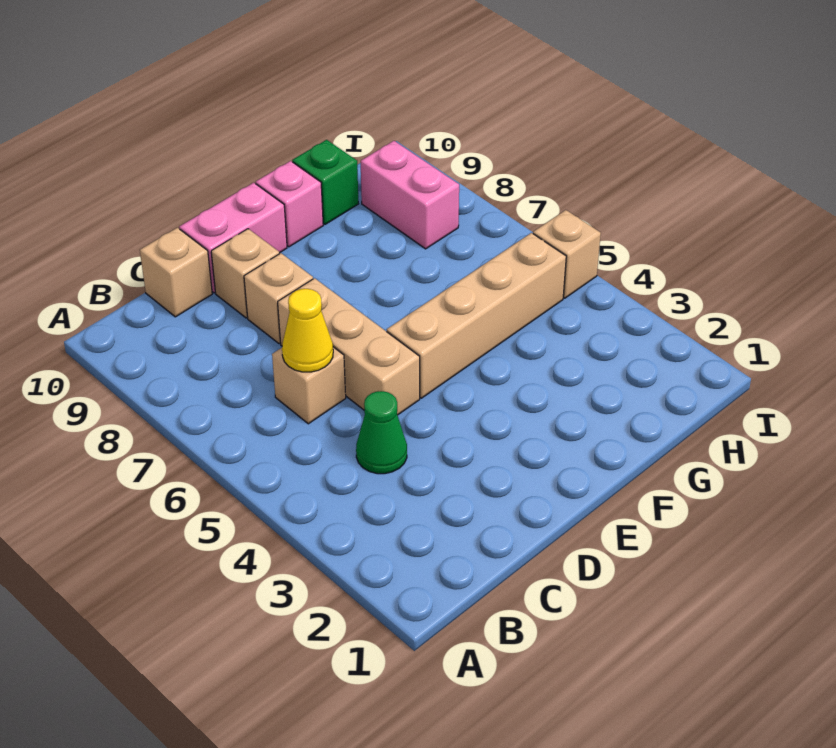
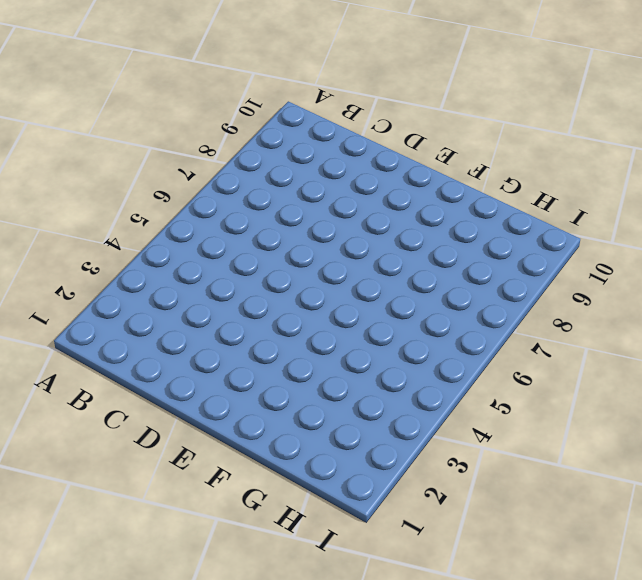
none -> green 1x1 cone [356,391,407,474]
none -> tan 1x1 brick [272,347,346,424]
none -> tan 1x1 brick [140,228,212,317]

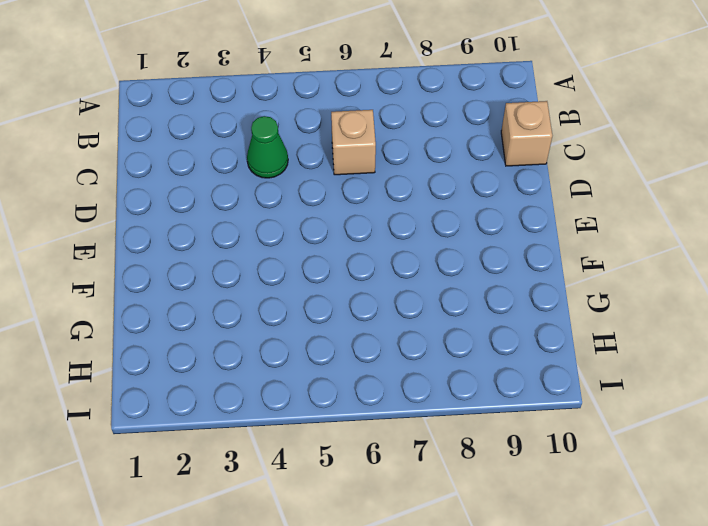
none -> tan 1x3 brick [278,278,420,415]
none -> tan 1x1 brick [244,253,313,344]
none -> tan 1x1 brick [211,229,279,318]

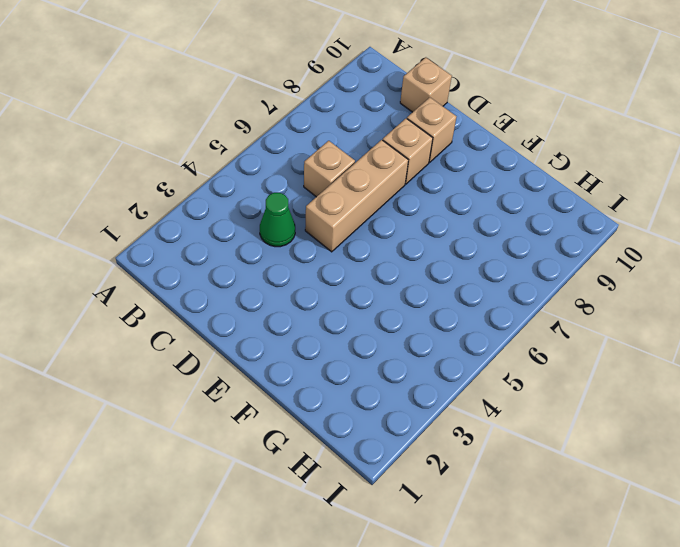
none -> pink 1x2 brick [179,183,287,293]
none -> tan 1x4 brick [387,233,566,398]
none -> pink 1x1 brick [256,161,323,247]

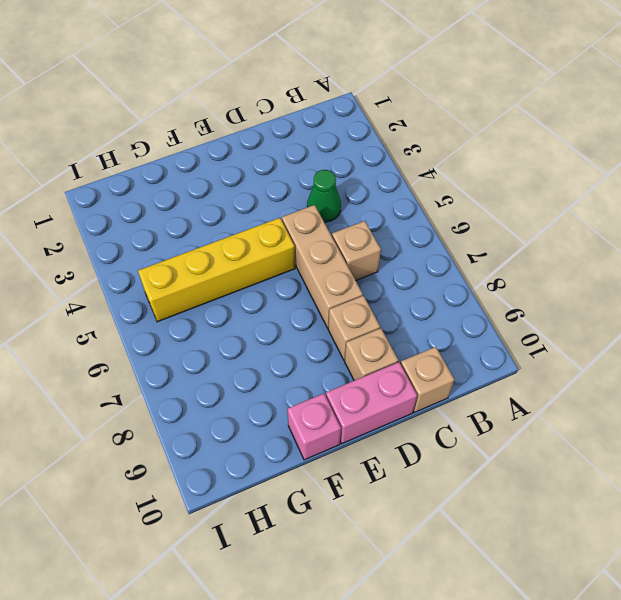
yellow 1x4 brick [138,218,295,322] -> tan 1x4 brick [387,233,566,398]
none -> green 1x1 brick [292,140,358,224]
none -> pink 1x2 brick [361,141,459,249]
none -> tan 1x1 brick [533,210,601,298]

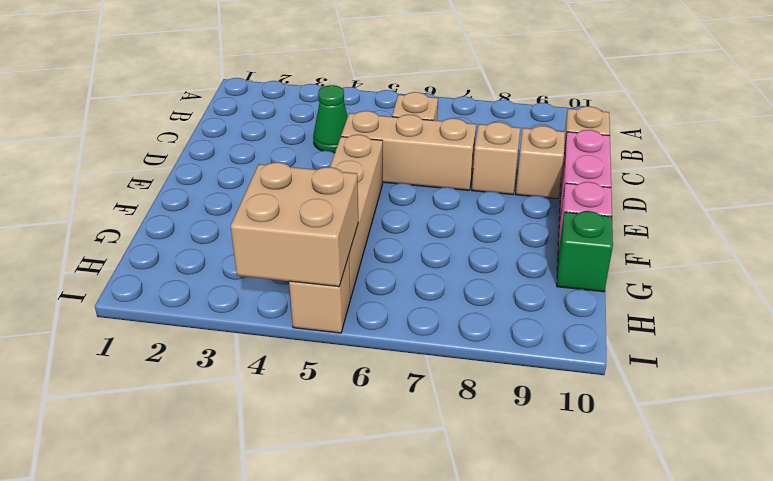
tan 2x2 brick [231,162,358,287] -> none
none -> pink 1x2 brick [361,141,459,249]
none -> yellow 1x1 cone [282,289,333,372]

